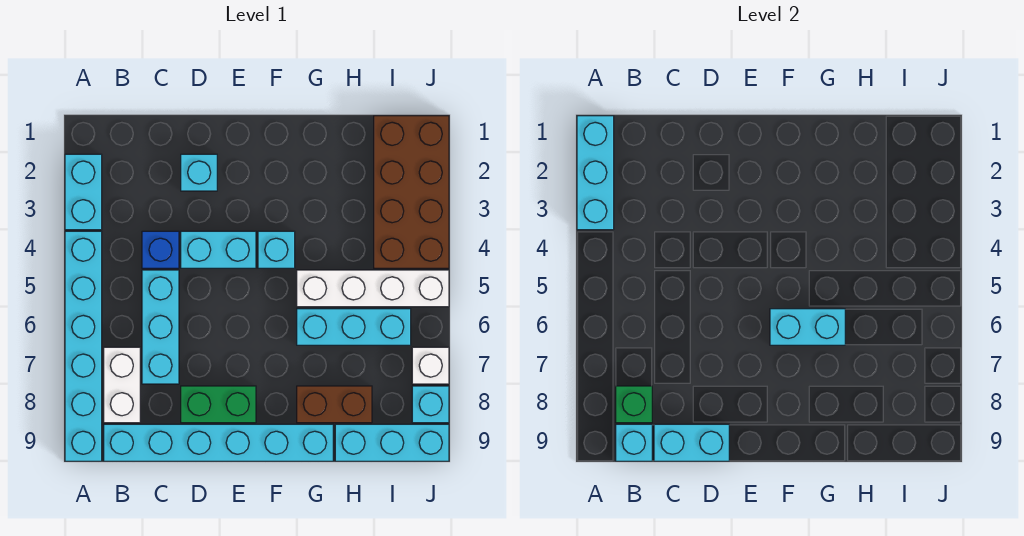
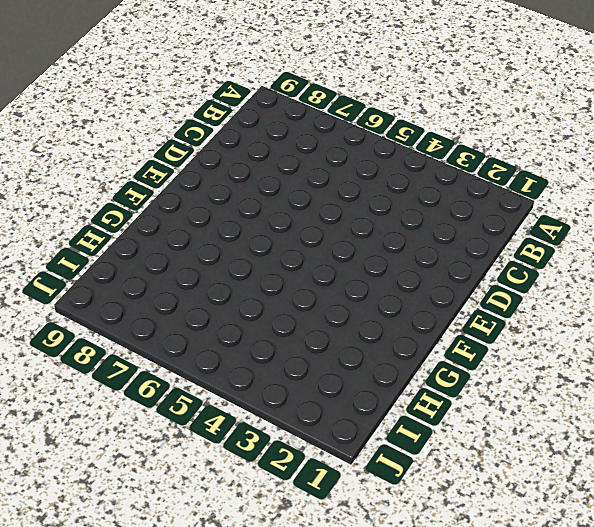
none -> cyan 1x2 brick [65,154,102,230]
none -> cyan 1x6 brick [65,231,102,461]
none -> white 1x2 brick [104,347,140,423]

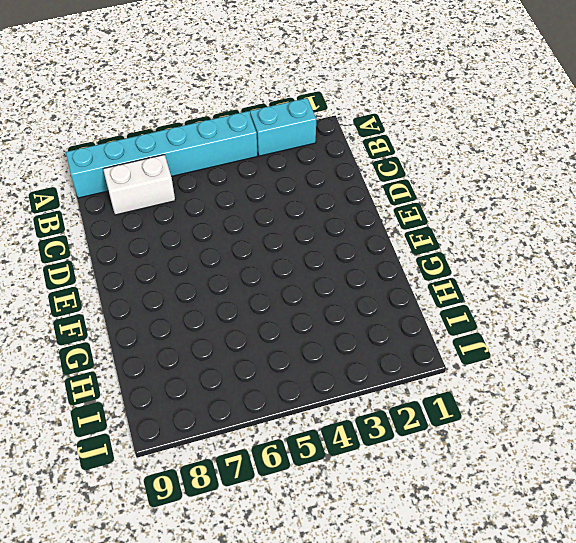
none -> cyan 1x6 brick [104,424,333,461]
none -> blue 1x1 brick [142,231,179,268]
none -> cyan 1x3 brick [142,270,179,384]

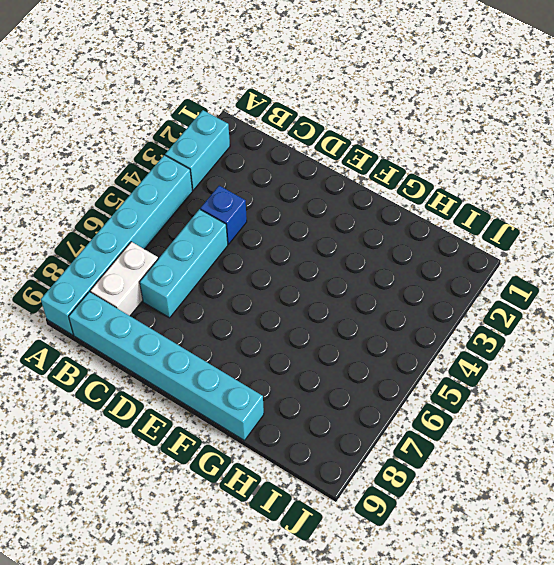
none -> cyan 1x1 brick [181,154,217,191]
none -> cyan 1x2 brick [181,231,256,268]
none -> green 1x2 brick [181,386,256,423]

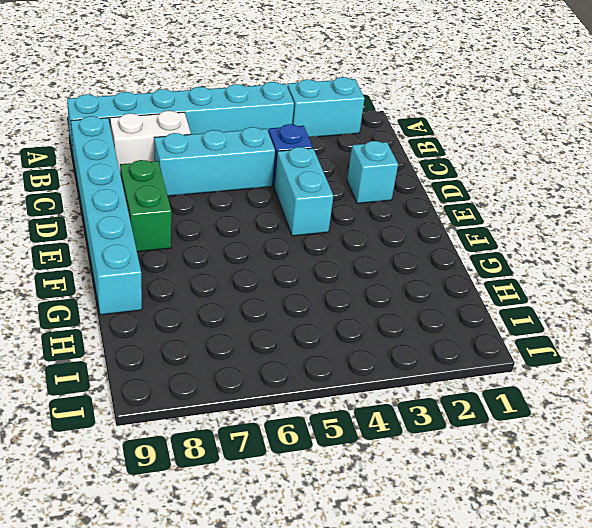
none -> cyan 1x1 brick [258,231,295,268]
none -> white 1x4 brick [297,270,449,307]
none -> cyan 1x3 brick [297,309,411,345]

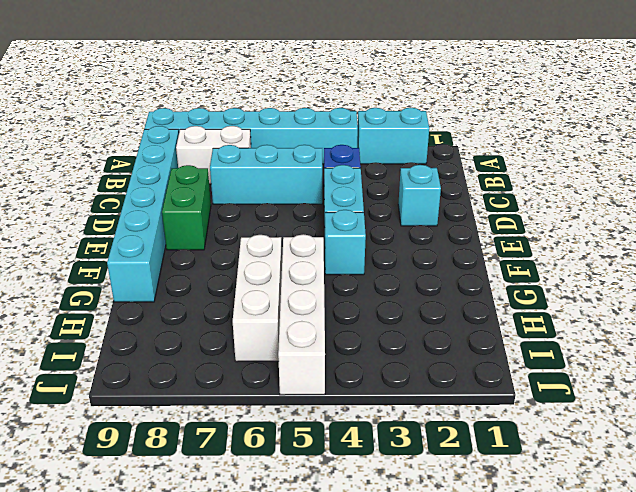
white 1x3 brick [233,235,282,362] -> cyan 1x3 brick [297,309,411,345]
none -> brown 1x2 brick [297,386,372,423]
none -> cyan 1x3 brick [335,424,449,461]
none -> brown 2x4 brick [374,116,449,268]

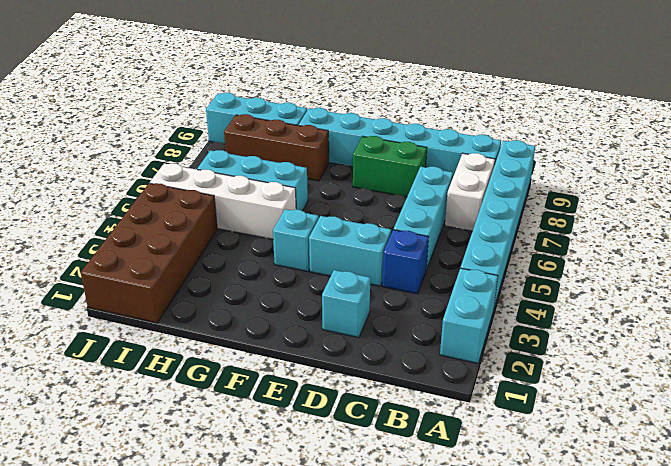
brown 1x3 brick [224,114,329,181] -> brown 1x2 brick [297,386,372,423]
none -> white 1x1 brick [412,347,449,384]
none -> cyan 1x1 brick [412,386,449,423]
none -> cyan 1x3 brick [577,116,614,230]

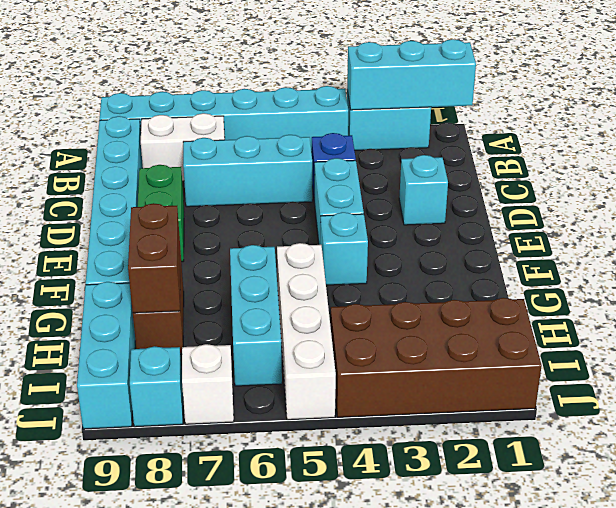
brown 1x2 brick [128,203,180,313] -> none
none -> green 1x1 brick [616,386,652,423]
none -> cyan 1x1 brick [616,424,652,461]
none -> cyan 1x2 brick [654,424,729,461]

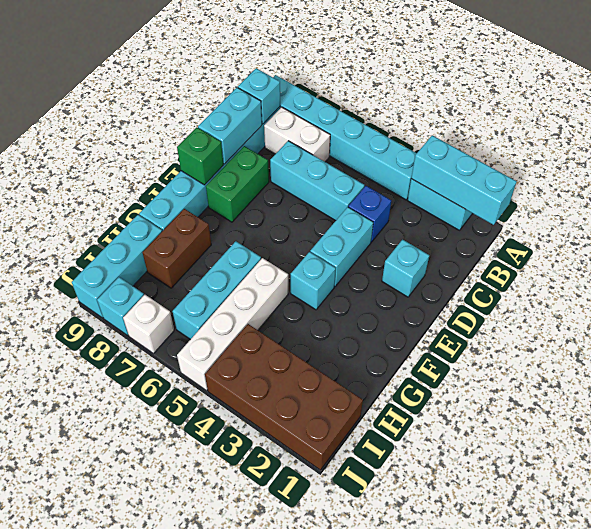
green 1x1 brick [177,127,224,185] -> green 1x1 brick moved to [616,386,652,423]
none -> cyan 1x2 brick [770,309,845,345]

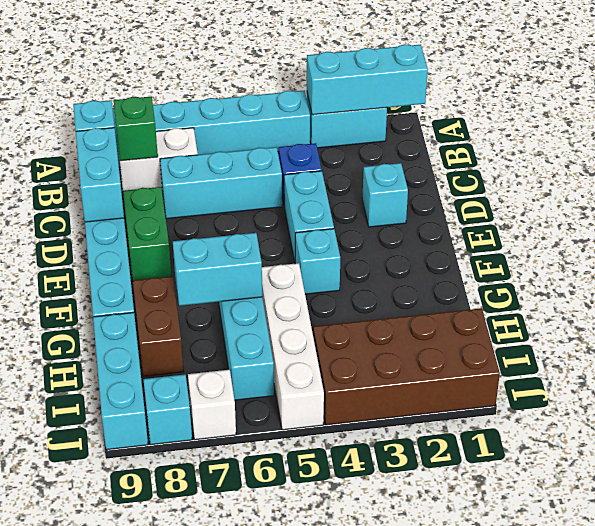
cyan 1x2 brick [173,233,262,306] -> cyan 1x2 brick turned to [770,309,845,345]

